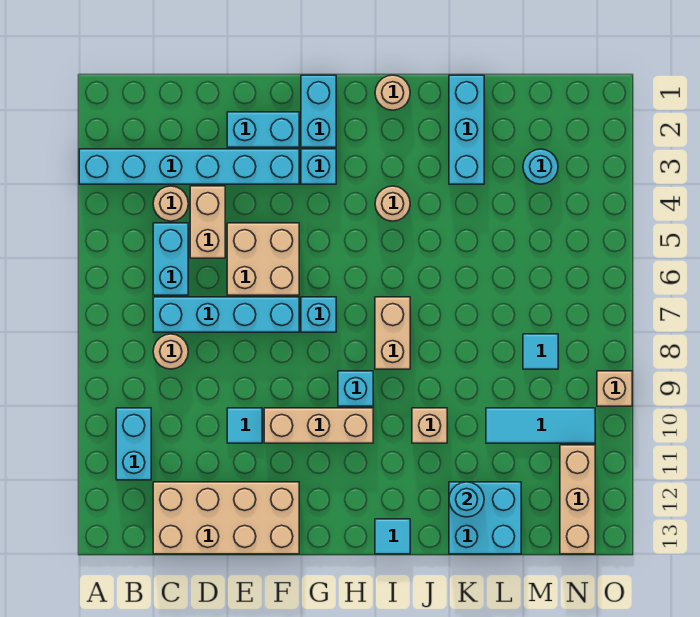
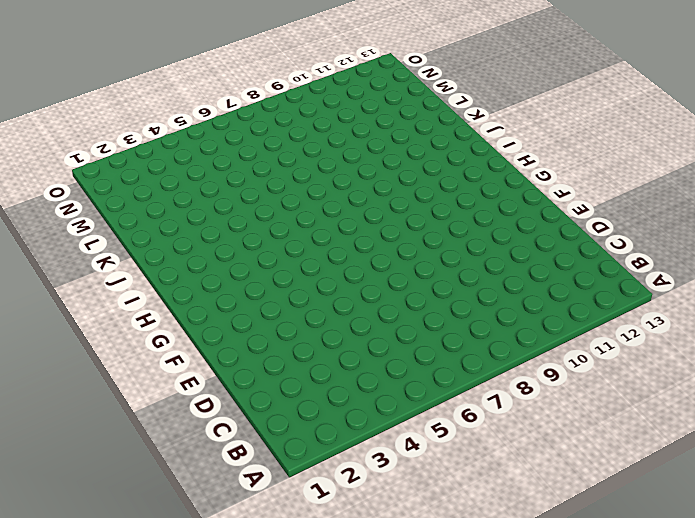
none -> cyan 1x6 brick [79,149,299,184]
none -> cyan 1x2 brick [116,408,151,480]
none -> tan 1x1 round brick [153,186,188,221]

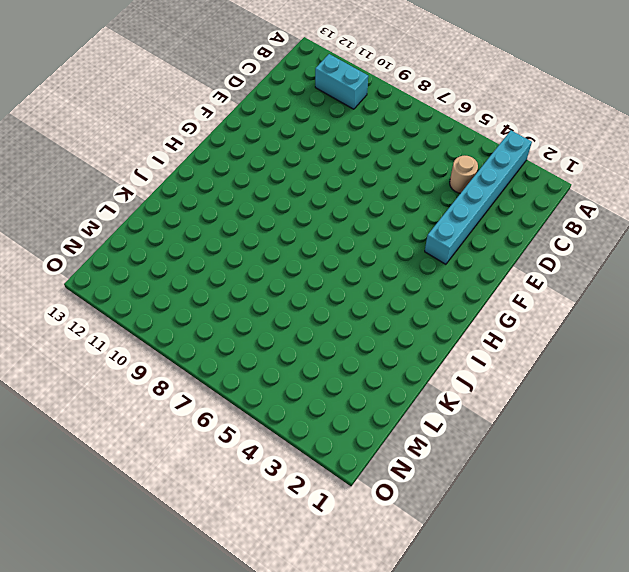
none -> cyan 1x2 brick [153,223,188,295]
none -> cyan 1x4 brick [153,297,299,332]
none -> tan 1x1 round brick [153,334,188,369]

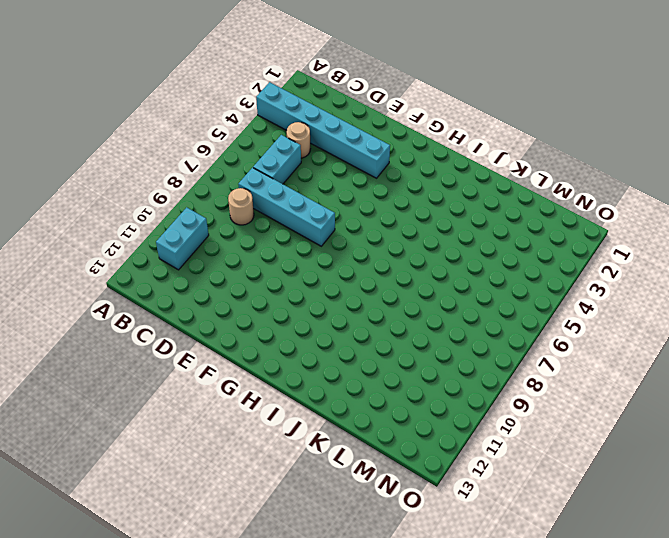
none -> tan 2x4 brick [153,482,299,554]
none -> tan 1x2 brick [190,186,225,258]
none -> cyan 1x2 brick [227,112,299,147]

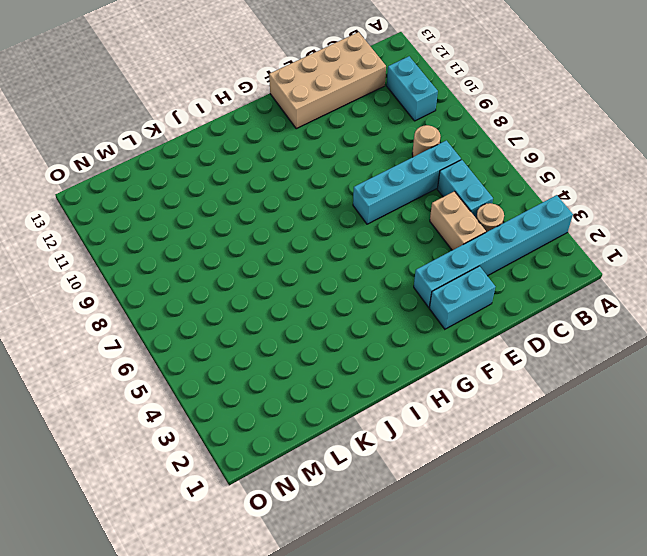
none -> tan 2x2 brick [227,223,299,295]
none -> cyan 1x1 tile [227,408,262,443]
none -> tan 1x3 brick [264,408,373,443]

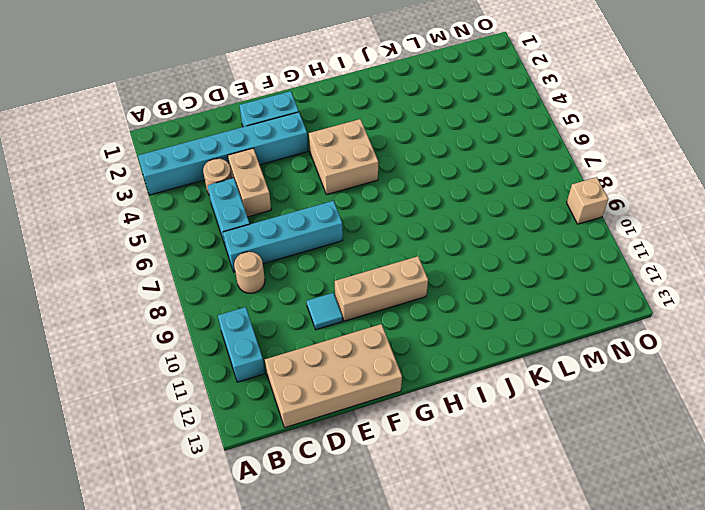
tan 2x2 brick [309,119,378,195] -> tan 2x2 brick moved to [227,223,299,295]
none -> cyan 1x2 brick [301,75,336,147]
none -> cyan 1x1 brick [301,149,336,184]
none -> cyan 1x1 brick [301,297,336,332]

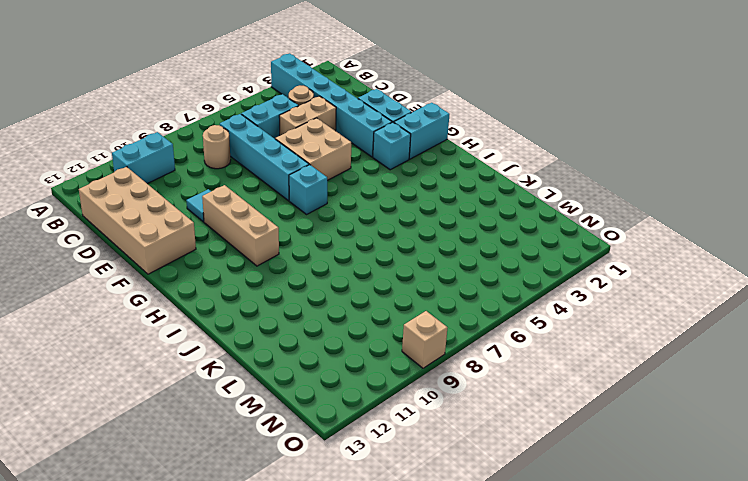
none -> cyan 1x1 brick [338,371,373,406]
none -> tan 1x1 round brick [375,75,410,110]
none -> tan 1x1 round brick [375,186,410,221]

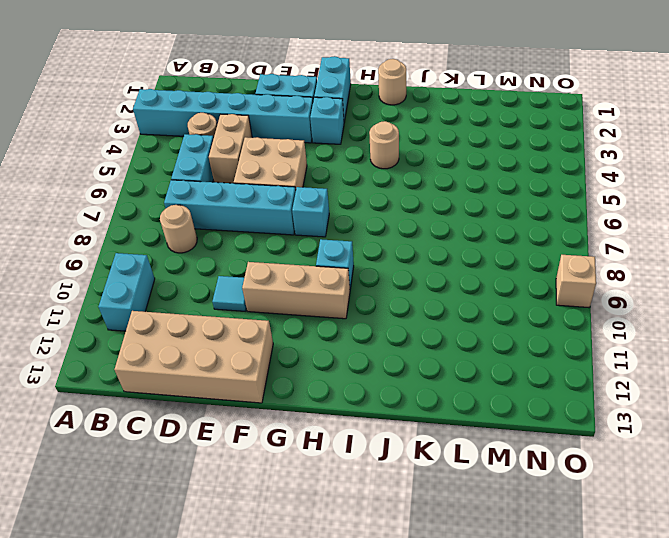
none -> tan 1x2 brick [375,297,410,369]
none -> cyan 1x1 tile [375,519,410,554]
none -> tan 1x1 brick [412,408,447,443]

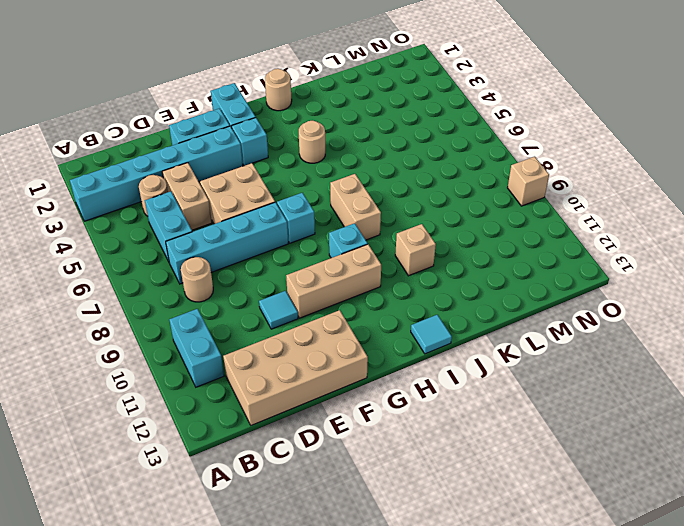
none -> cyan 1x3 brick [449,75,484,184]
none -> cyan 2x2 brick [449,482,521,554]
none -> cyan 1x3 tile [486,408,595,443]

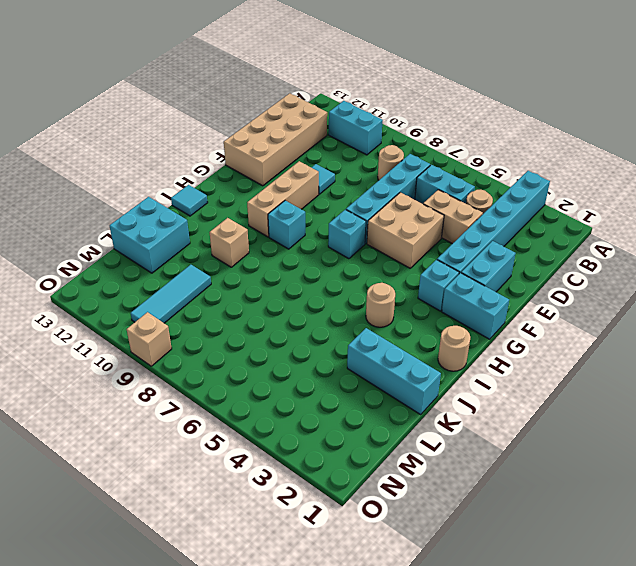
none -> tan 1x2 brick [375,297,410,369]
none -> cyan 1x1 round brick [523,149,558,184]
none -> cyan 1x1 tile [523,334,558,369]

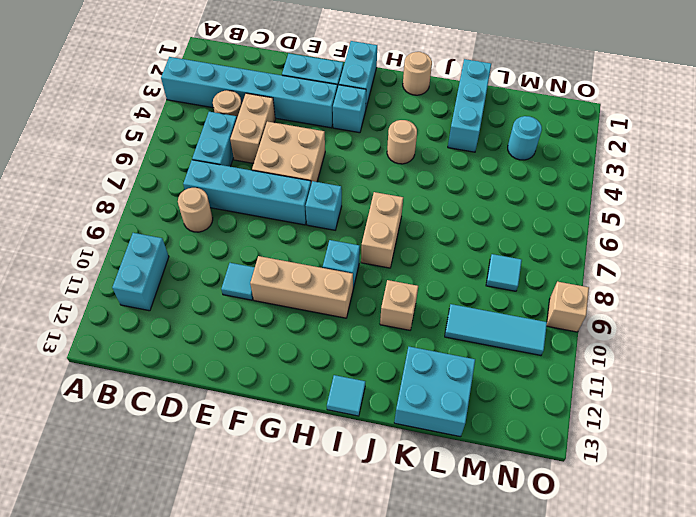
none -> tan 2x4 brick [153,482,299,554]
none -> tan 1x3 brick [560,445,595,554]
none -> cyan 1x1 round brick [449,482,484,517]

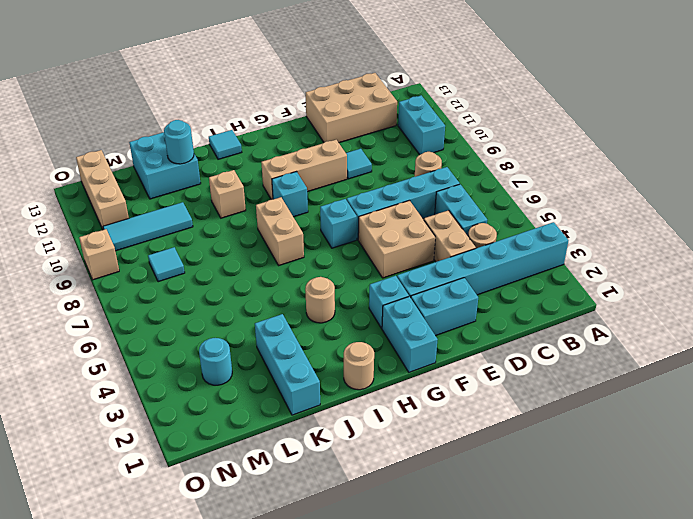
tan 2x3 brick [306,73,397,143] -> tan 2x4 brick [153,482,299,554]

